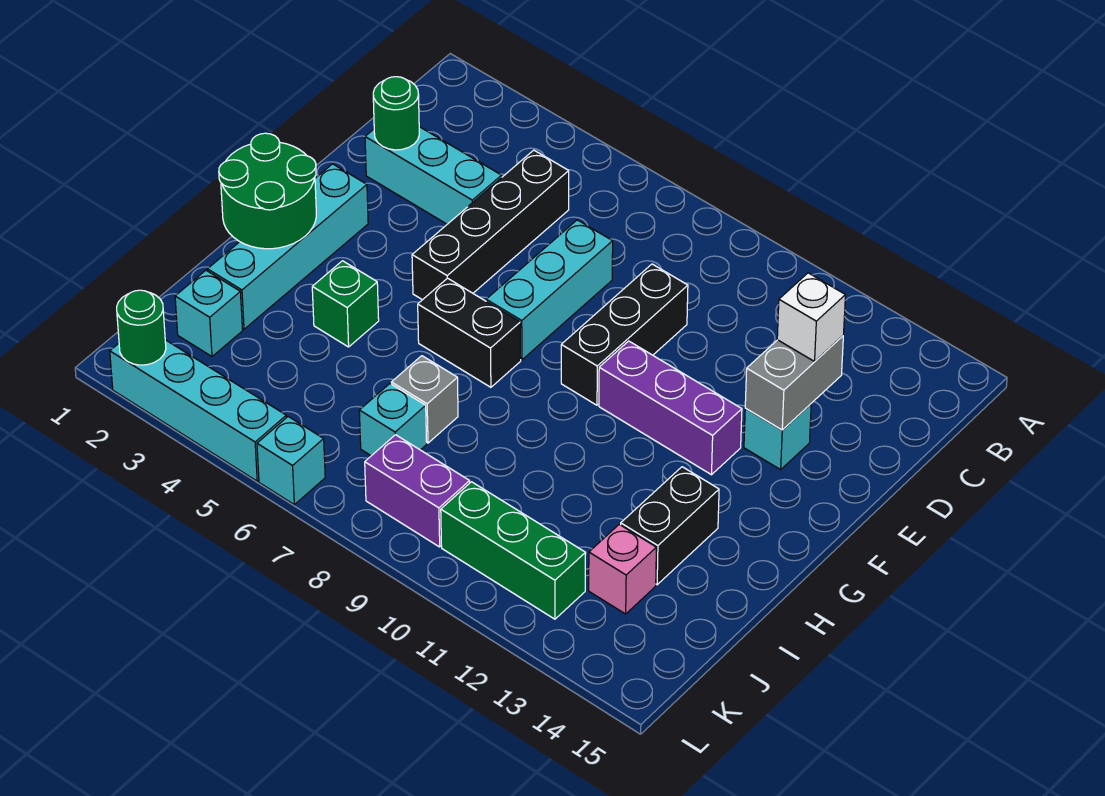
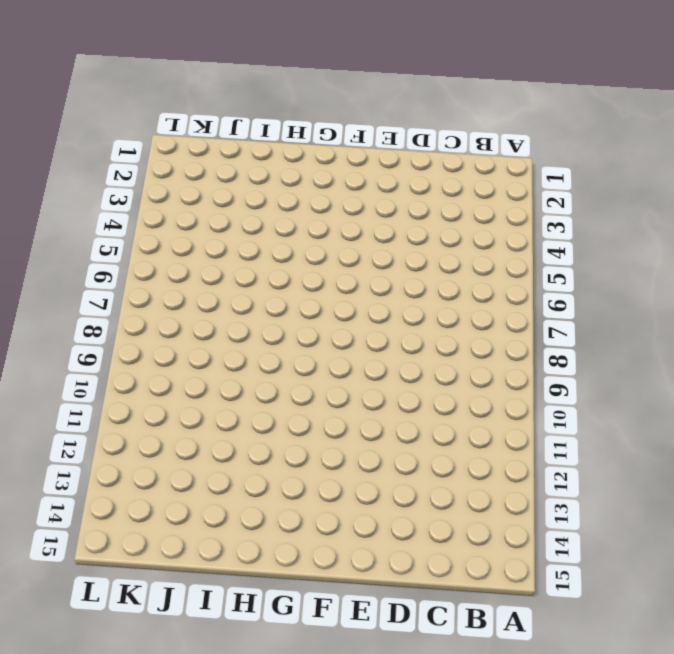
none -> black 1x4 brick [412,150,569,300]
none -> cyan 1x3 brick [365,127,502,224]
none -> cyan 1x3 brick [486,220,613,360]

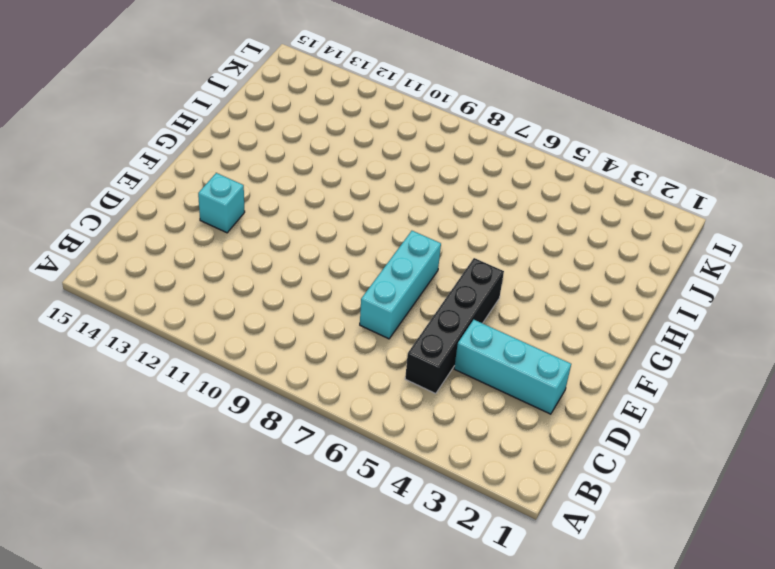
none -> black 1x3 brick [561,264,688,405]
none -> cyan 1x4 brick [207,164,368,329]
none -> purple 1x3 brick [599,341,742,475]

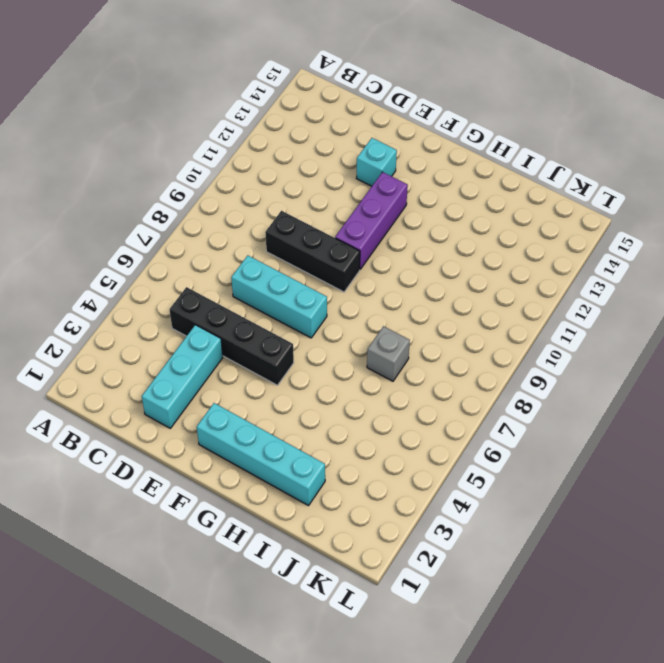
none -> black 1x2 brick [418,278,521,387]
none -> green 1x1 brick [312,261,379,347]
none -> black 1x2 brick [621,467,719,585]

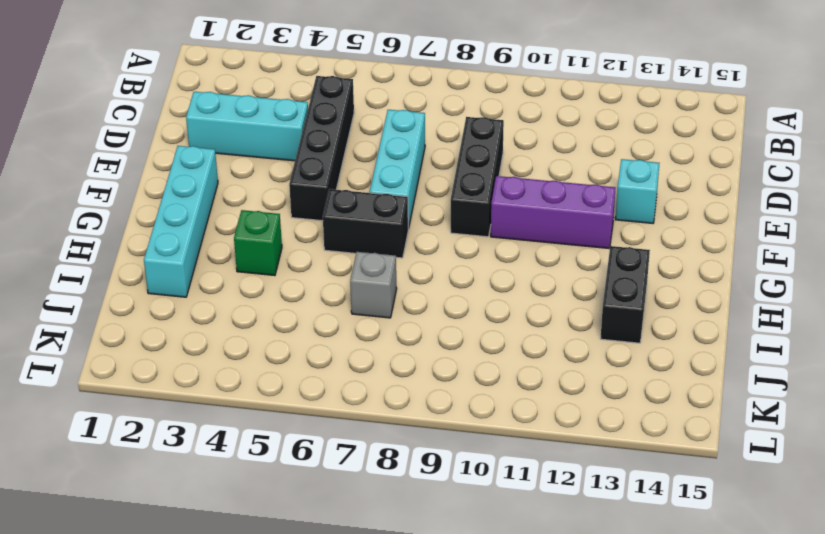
none -> cyan 1x1 brick [175,270,243,356]
none -> cyan 1x1 brick [359,384,427,456]
none -> pink 1x1 brick [589,524,656,614]

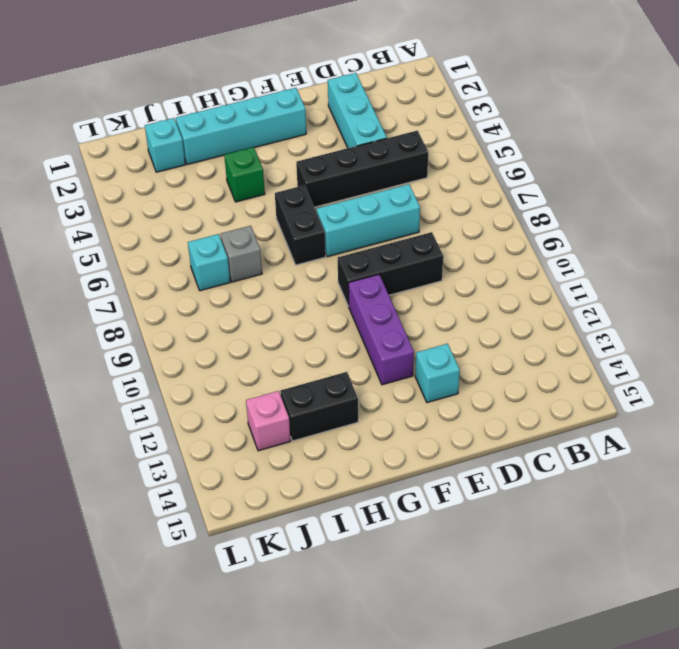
none -> purple 1x2 brick [365,435,470,547]
none -> green 1x3 brick [441,482,586,619]
none -> cyan 1x4 brick [110,340,286,481]

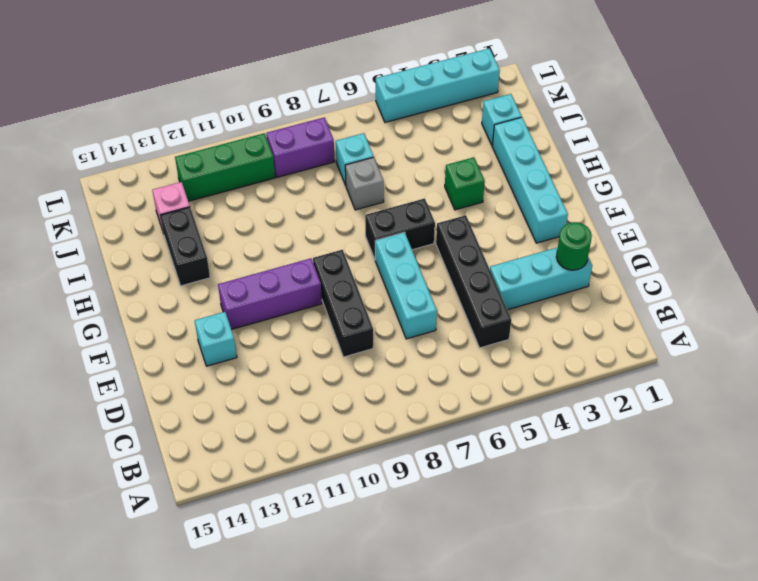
none -> cyan 1x1 brick [257,417,325,505]
none -> grey 1x2 brick [745,336,843,430]
none -> green 2x2 round brick [219,133,316,249]

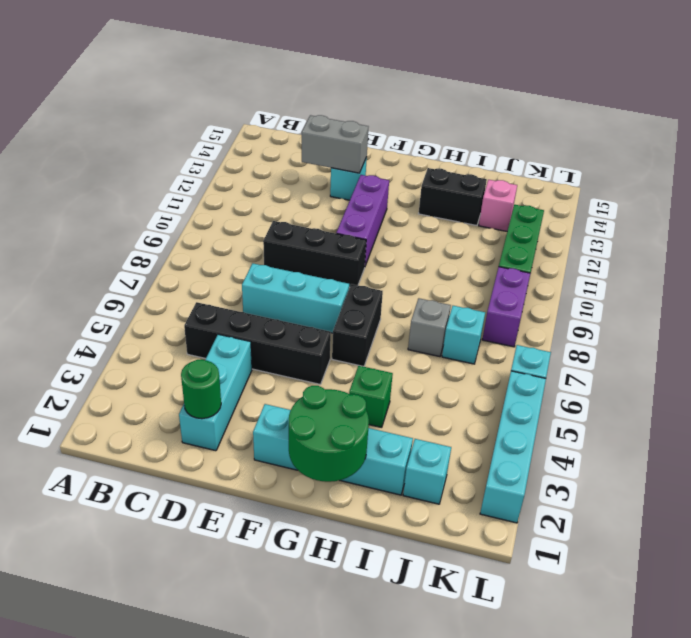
none -> green 1x1 round brick [117,290,166,365]
none -> white 1x1 brick [777,273,845,361]

